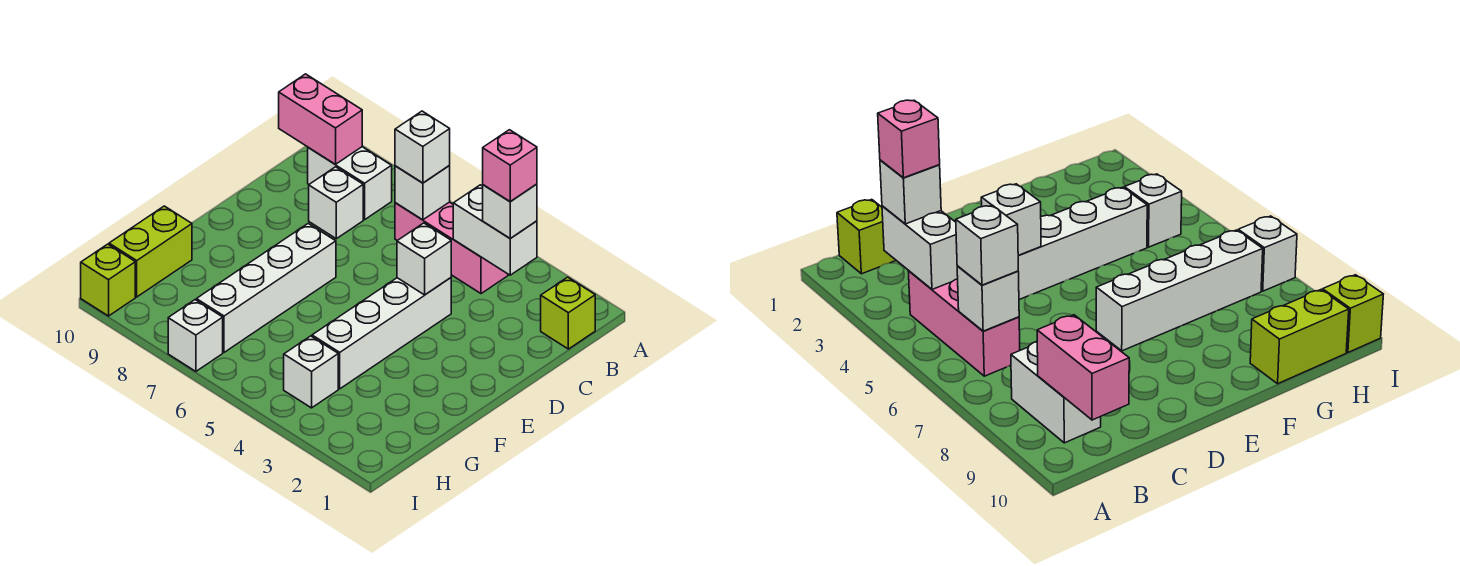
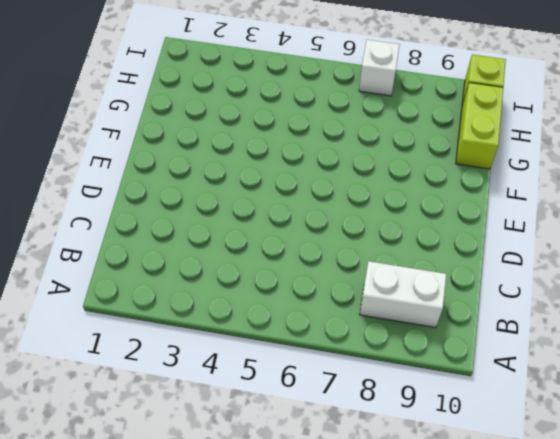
none -> lime 1x1 brick [541,277,595,349]
none -> pink 1x3 brick [395,202,508,294]
none -> white 1x1 brick [309,167,363,239]

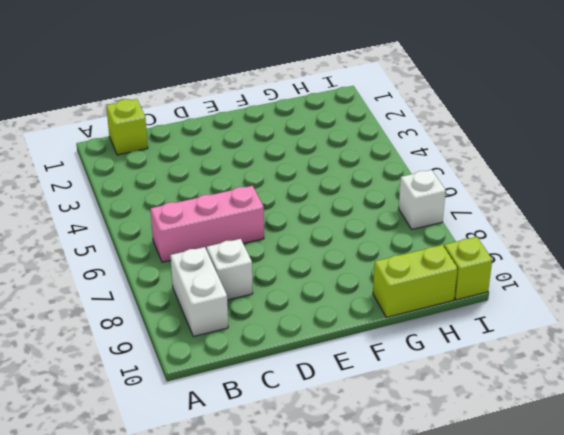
pink 1x3 brick [150,186,264,262] -> pink 1x3 brick turned to [395,202,508,294]
none -> white 1x4 brick [312,278,451,389]
none -> white 1x4 brick [196,224,336,352]
none -> white 1x1 brick [284,336,338,408]

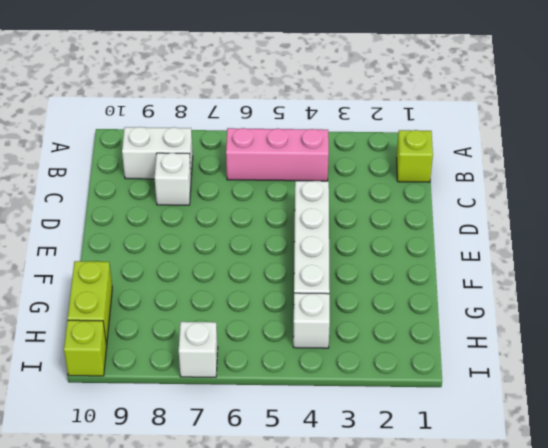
none -> white 1x4 brick [196,224,336,352]
none -> white 1x2 brick [453,185,537,275]
none -> white 1x1 brick [395,166,450,220]

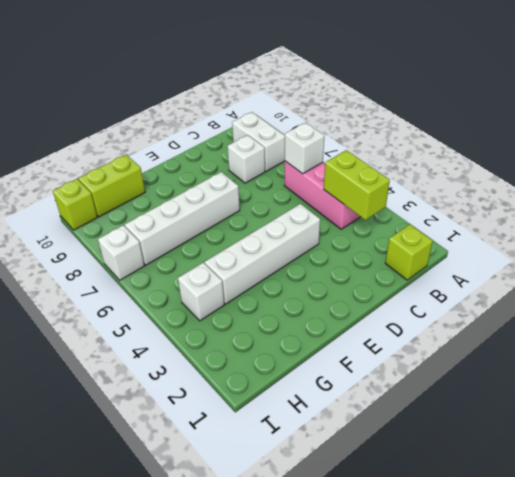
lime 1x2 brick [324,150,390,220] -> white 1x2 brick [453,185,537,275]
none -> pink 1x2 brick [279,74,362,164]
none -> white 1x1 brick [397,223,451,295]
none -> white 1x1 brick [483,184,537,238]

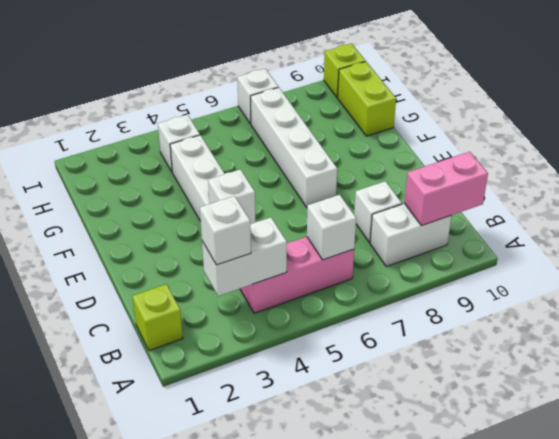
none -> white 1x1 brick [395,111,450,183]
none -> pink 1x1 brick [483,130,537,202]

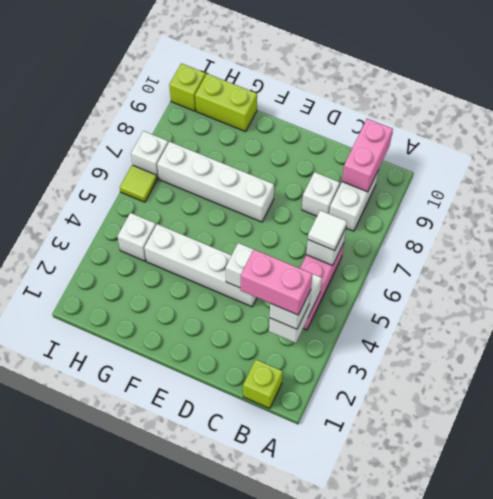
pink 1x2 brick [241,250,312,315] -> pink 1x1 brick [483,130,537,202]
white 1x1 tile [308,210,347,250] -> white 1x1 brick [395,111,450,183]
lime 1x1 tile [120,165,157,202] -> none

